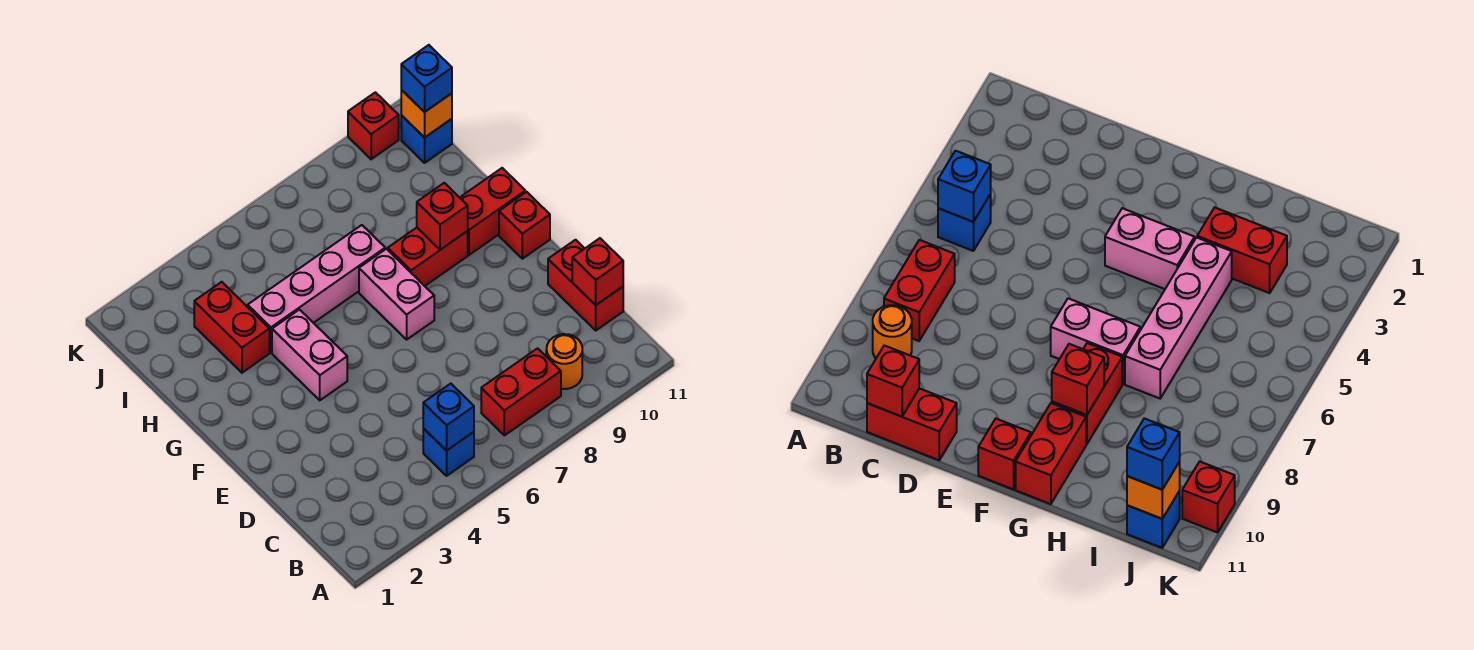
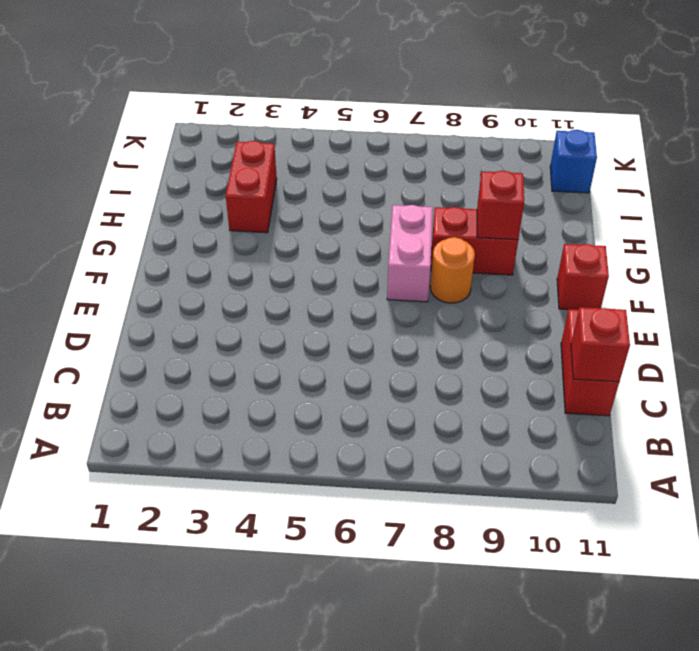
orange 1x1 round brick [430,237,475,303] -> orange 1x1 round brick moved to [546,334,582,389]
none -> blue 1x1 brick [423,428,474,476]
none -> red 1x2 brick [481,348,561,435]
none -> pink 1x2 brick [272,310,347,400]

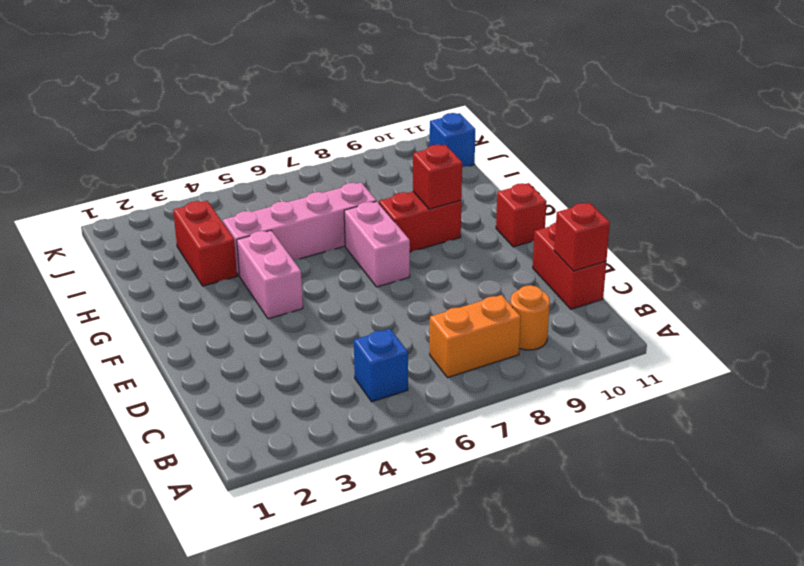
orange 1x2 brick [430,295,521,378] -> red 1x2 brick [481,348,561,435]
none -> red 1x2 brick [460,168,525,255]
none -> red 1x1 brick [348,92,399,159]
none -> blue 1x1 brick [423,384,474,451]

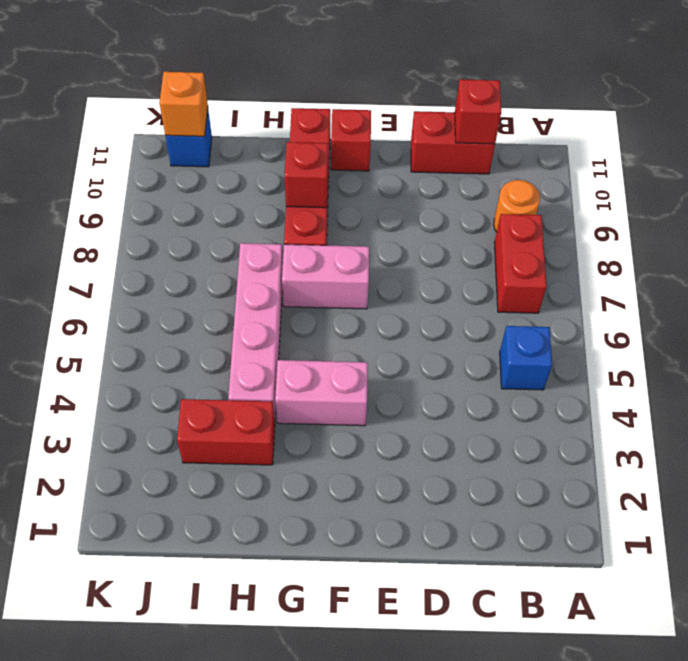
none -> red 1x1 brick [348,92,399,159]
none -> blue 1x1 brick [423,384,474,451]
none -> blue 1x1 brick [401,45,452,112]

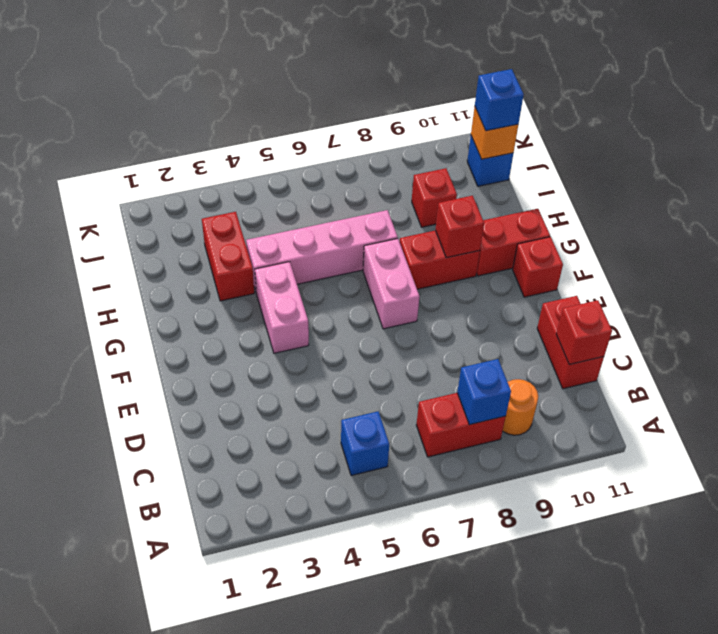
blue 1x1 brick [457,359,511,425] -> blue 1x1 brick moved to [423,384,474,451]
red 1x1 brick [412,168,457,227] -> red 1x1 brick moved to [348,92,399,159]

